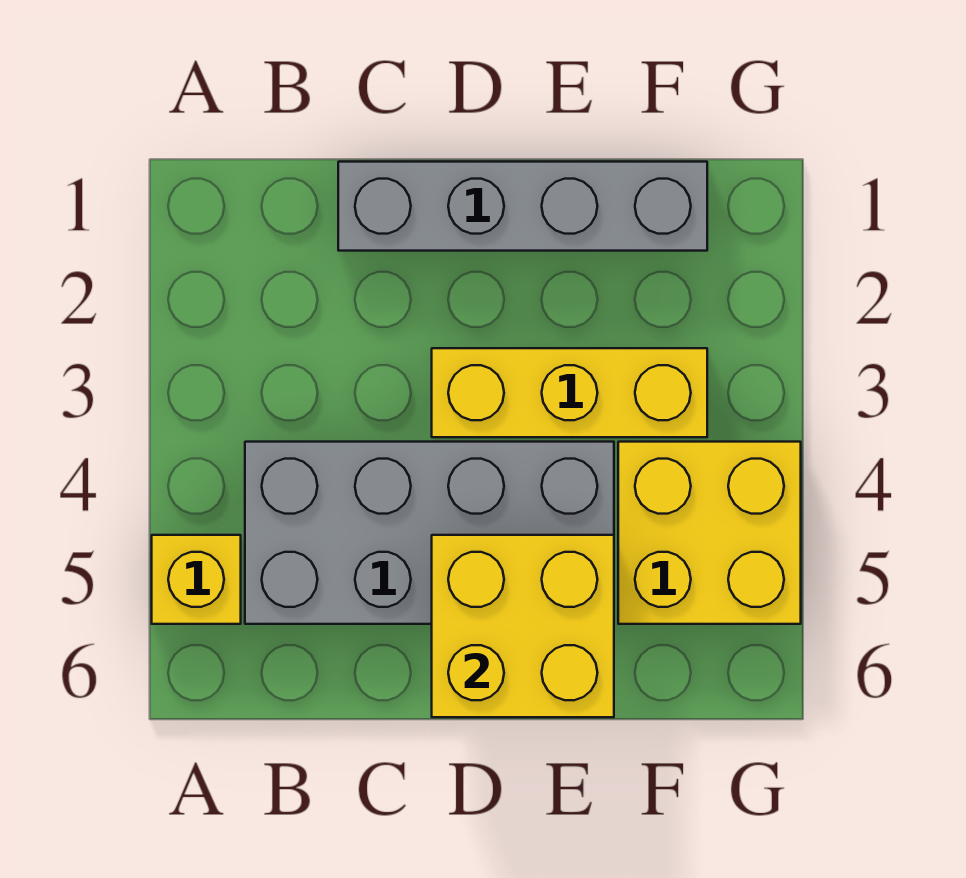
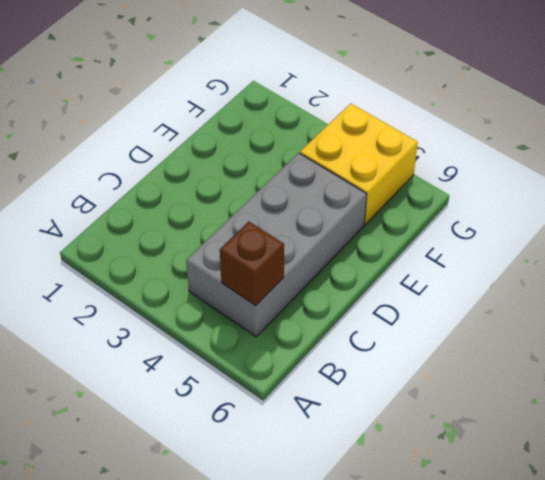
brown 1x1 brick [220,221,284,305] -> none
none -> yellow 1x1 brick [152,535,241,624]
none -> grey 1x4 brick [338,162,707,251]

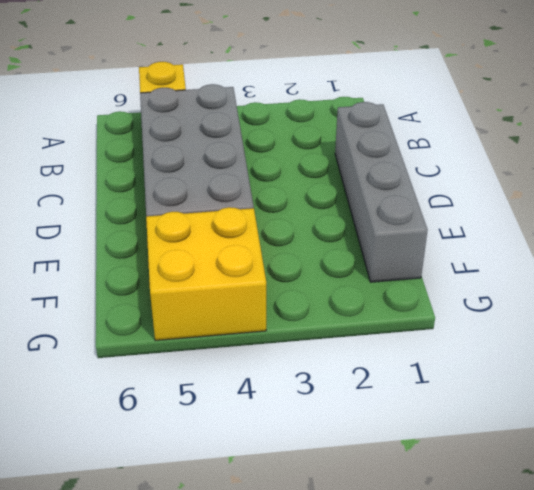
none -> yellow 1x3 brick [432,348,707,437]
none -> yellow 2x2 brick [432,535,614,717]

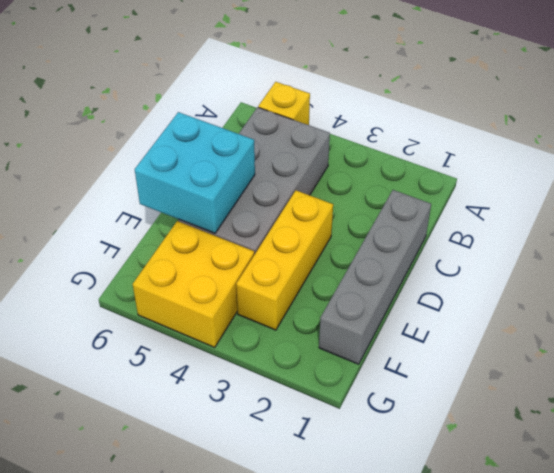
cyan 2x2 brick [135,112,255,233] -> yellow 2x2 brick [432,535,614,717]

